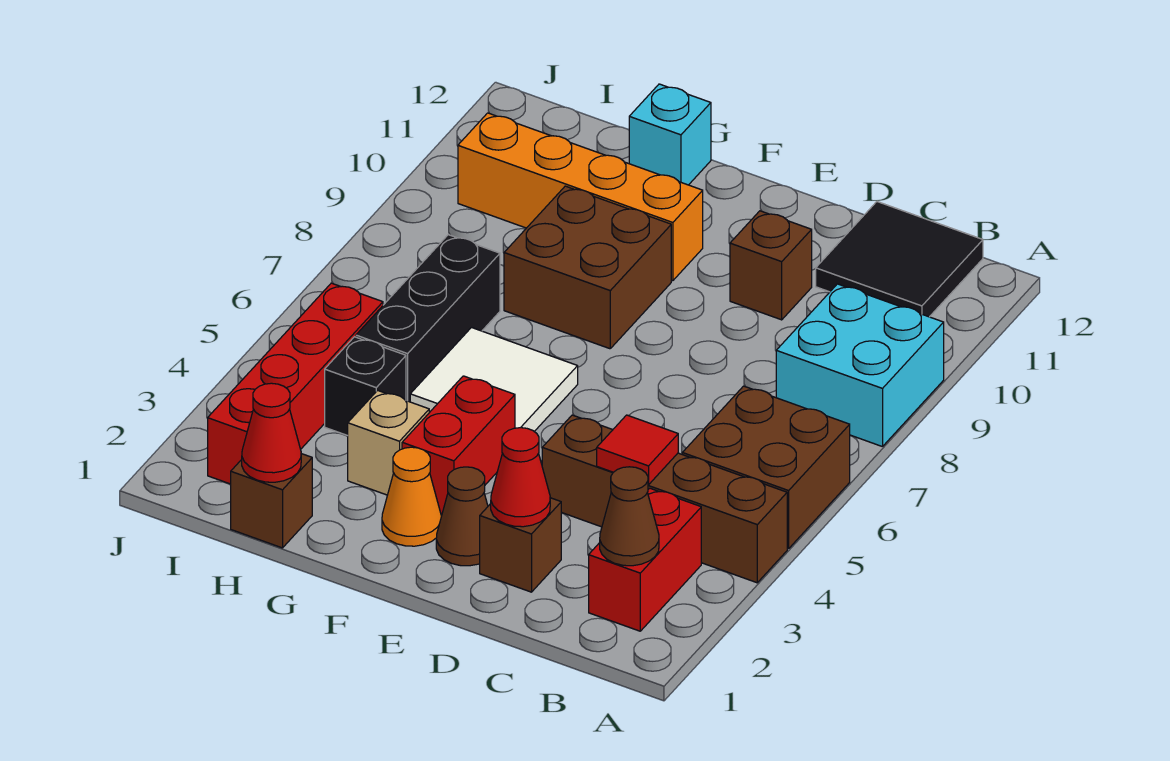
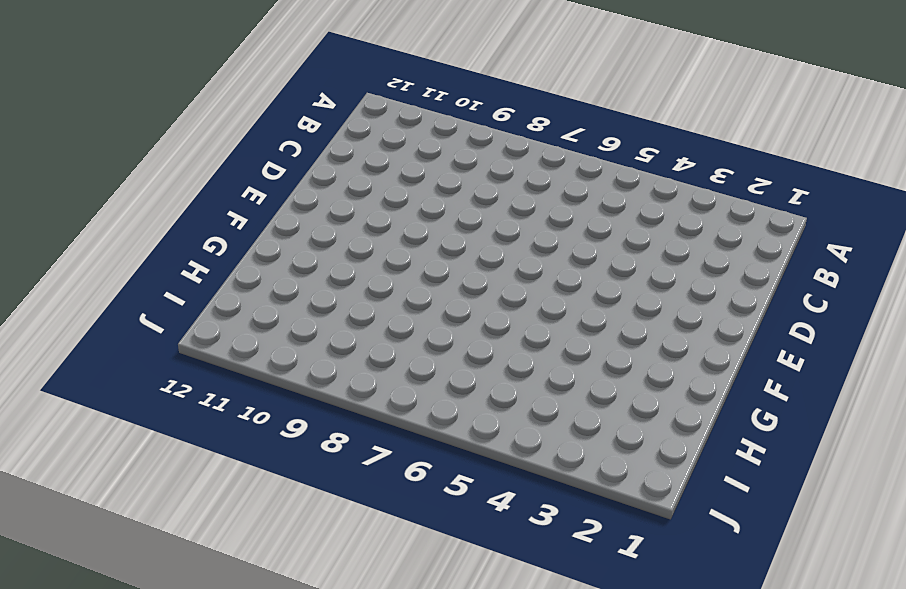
none -> brown 1x4 brick [542,415,787,583]
none -> brown 2x2 brick [682,386,850,549]
none -> cyan 2x2 brick [776,284,944,447]

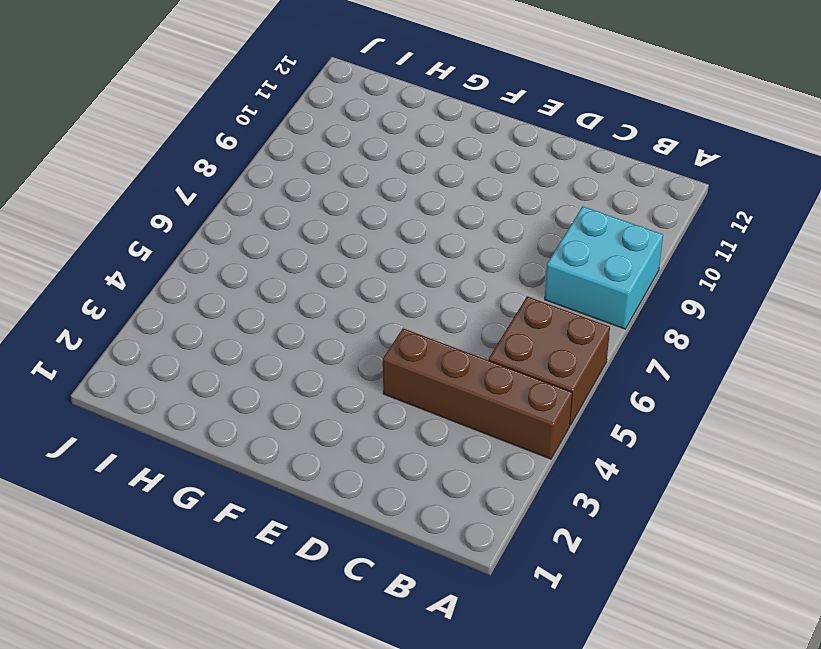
none -> red 1x2 brick [589,488,701,631]
none -> black 2x2 tile [816,202,983,317]
none -> brown 1x1 brick [480,498,561,592]

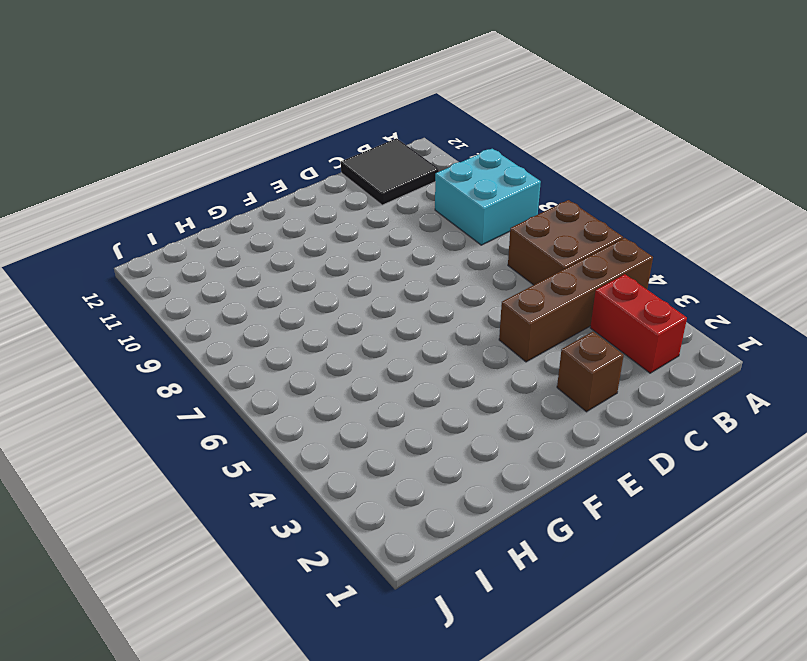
none -> brown 1x1 brick [730,211,812,320]
none -> brown 1x1 cone [436,467,488,566]
none -> orange 1x1 cone [382,447,441,546]

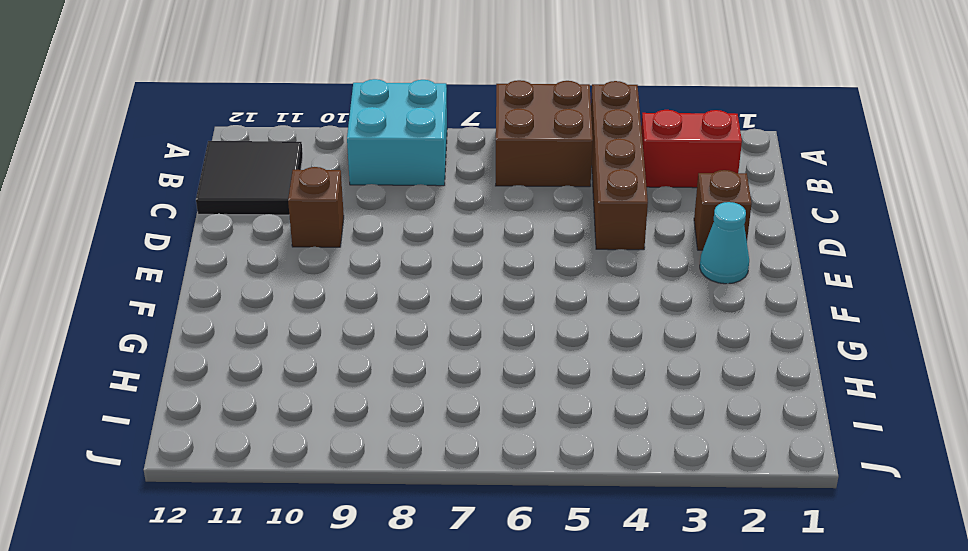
cyan 1x1 cone [700,202,749,284] -> brown 1x1 cone [436,467,488,566]
none -> orange 1x1 cone [382,447,441,546]
none -> red 1x2 brick [402,376,515,515]
none -> white 2x2 tile [410,328,578,431]

